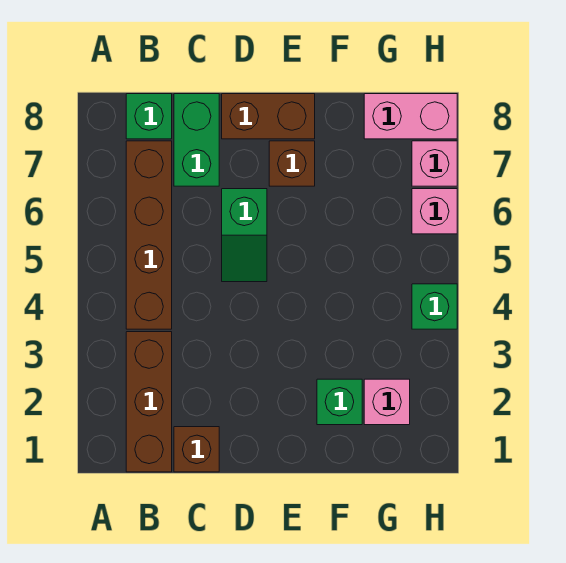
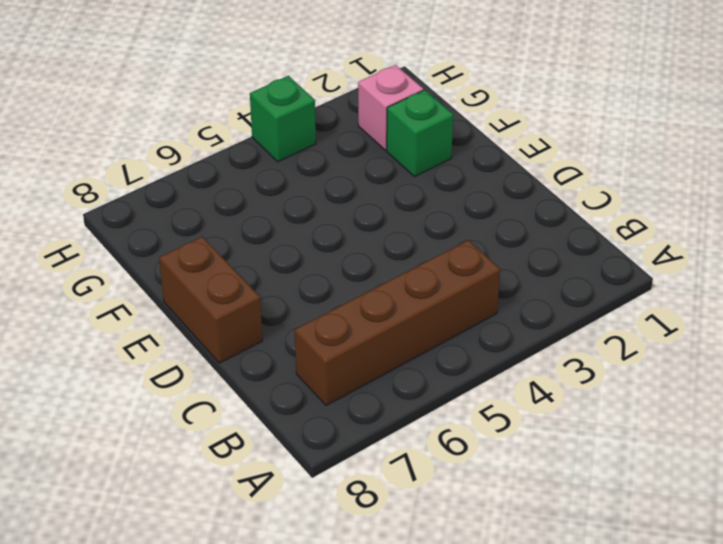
none -> brown 1x3 brick [126,332,172,472]
none -> green 1x1 brick [126,94,172,139]
none -> brown 1x1 brick [174,427,219,472]

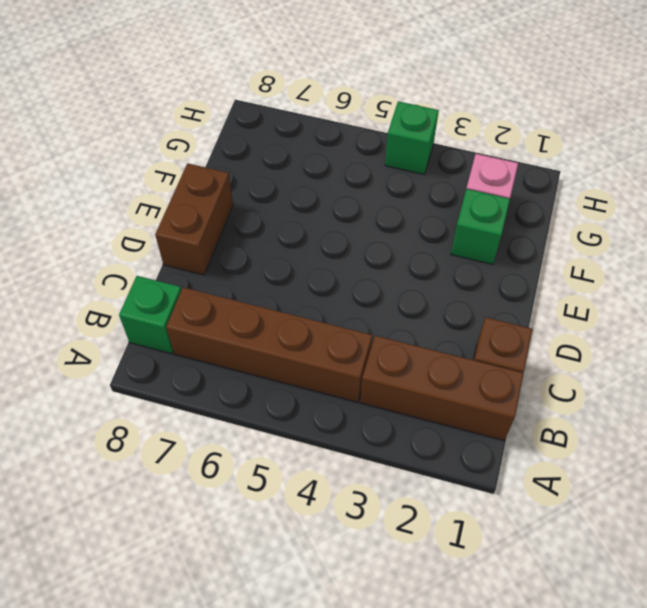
none -> green 1x2 brick [174,94,219,186]
none -> green 1x2 slope [222,189,267,282]
none -> brown 1x1 brick [269,141,315,186]

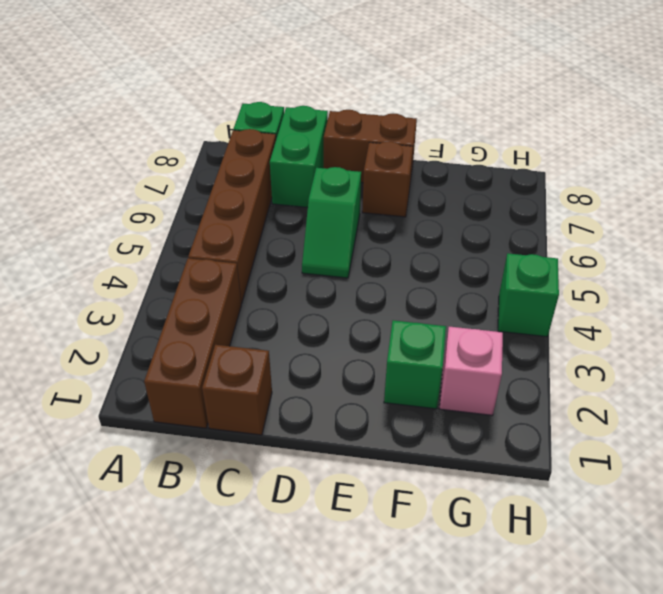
none -> pink 1x2 brick [364,94,457,139]
none -> pink 1x1 brick [412,189,457,234]
none -> pink 1x1 brick [412,141,457,186]

